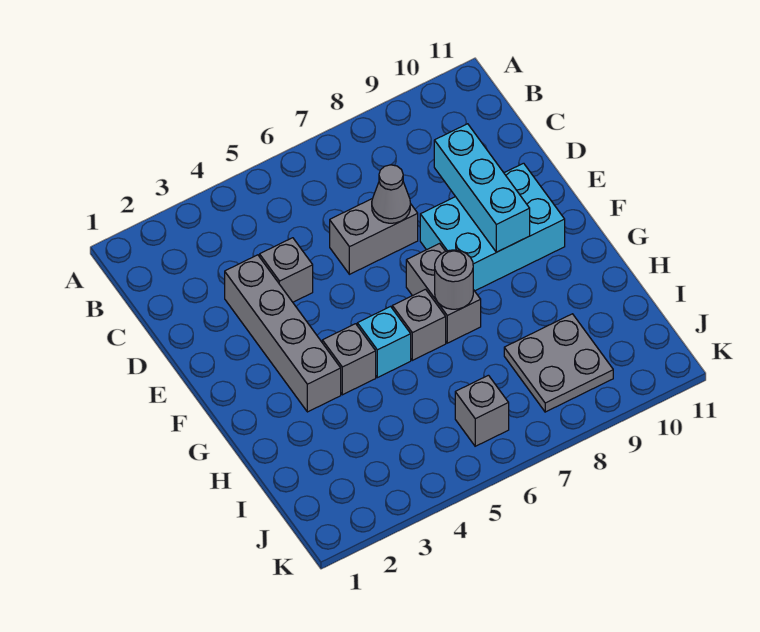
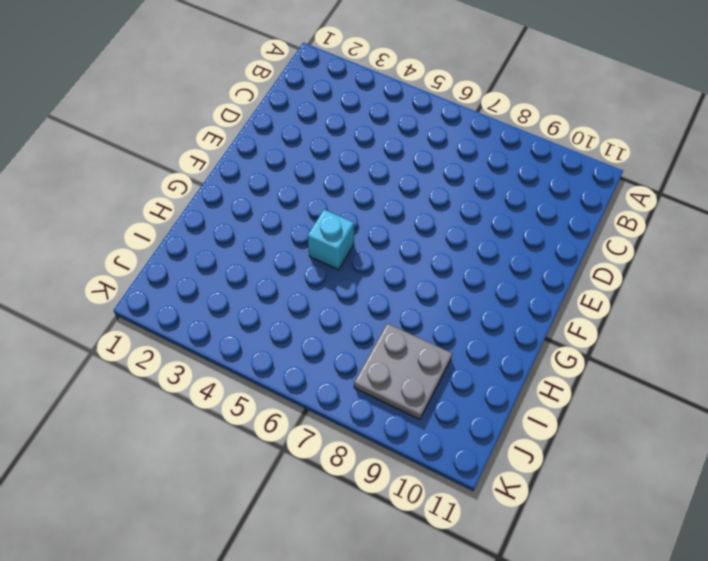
none -> grey 1x4 brick [225,255,341,412]
none -> grey 1x1 brick [260,238,313,302]
none -> grey 1x2 brick [330,198,418,274]

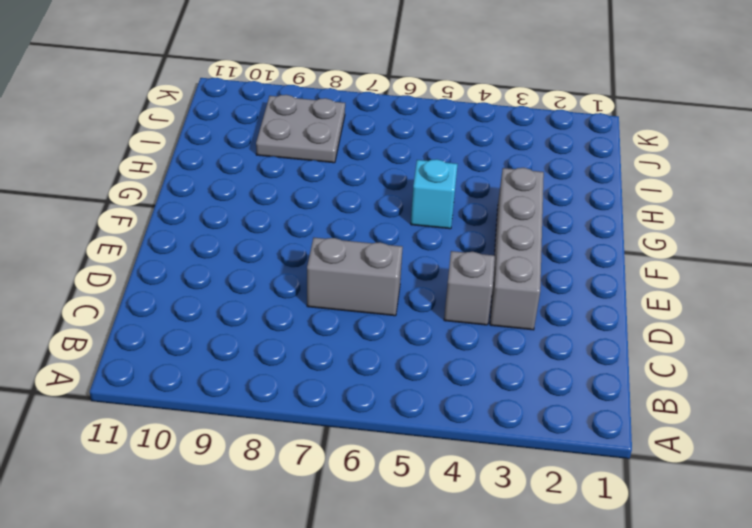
none -> cyan 2x3 brick [420,163,565,291]
none -> grey 1x2 brick [406,244,481,343]
none -> grey 1x1 brick [322,324,376,395]

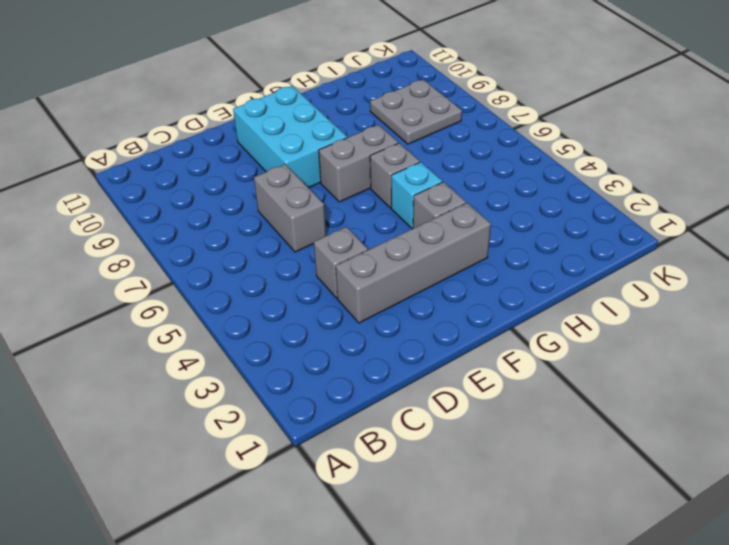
none -> grey 1x1 brick [455,375,509,446]
none -> grey 1x1 cone [372,165,410,223]
none -> cyan 1x3 brick [434,124,530,252]

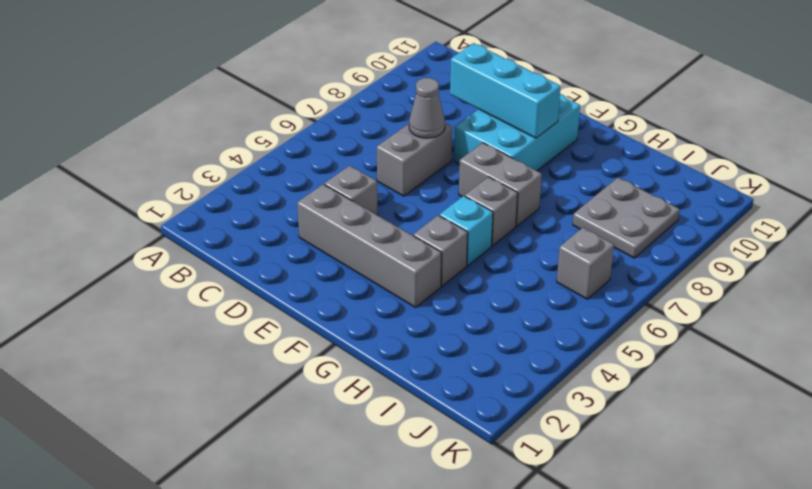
none -> grey 1x1 round brick [435,250,473,309]

